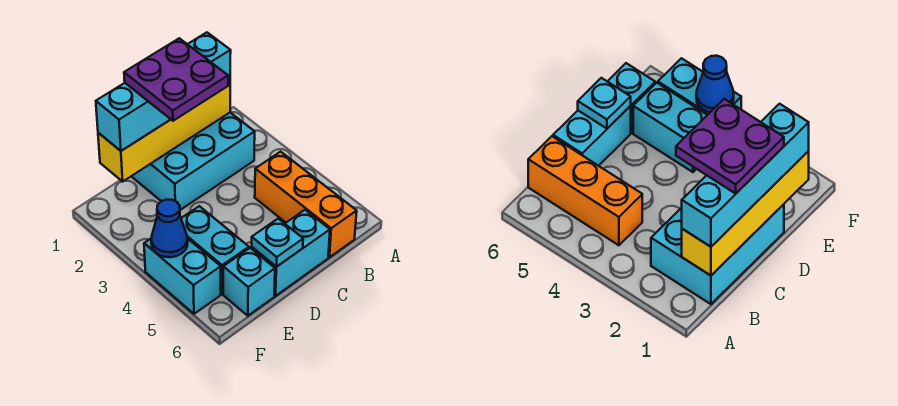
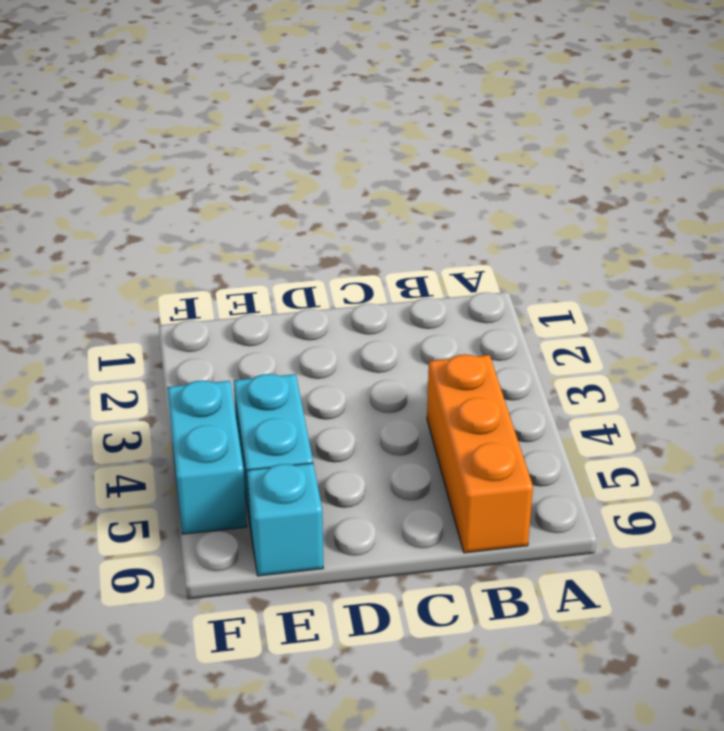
none -> cyan 2x3 brick [131,113,255,210]
none -> cyan 1x2 brick [251,210,330,296]

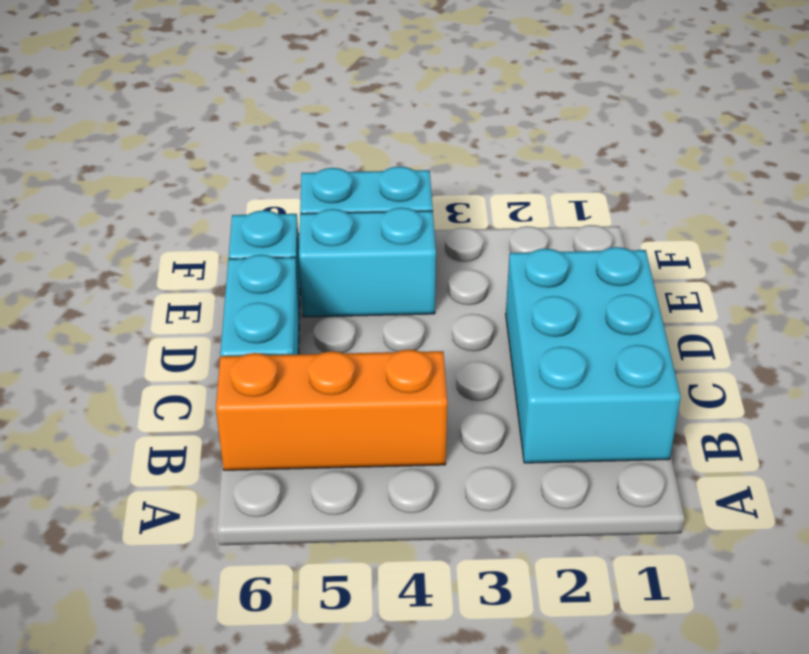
none -> yellow 1x4 brick [98,82,230,182]
none -> cyan 1x1 plate [252,219,303,267]

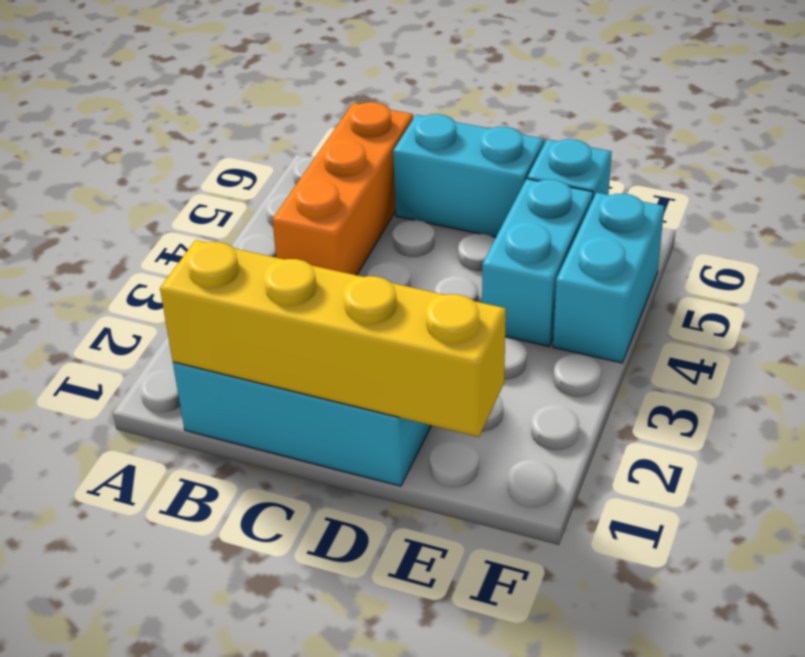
none -> cyan 1x1 plate [252,219,303,267]
none -> blue 1x1 cone [151,200,188,257]

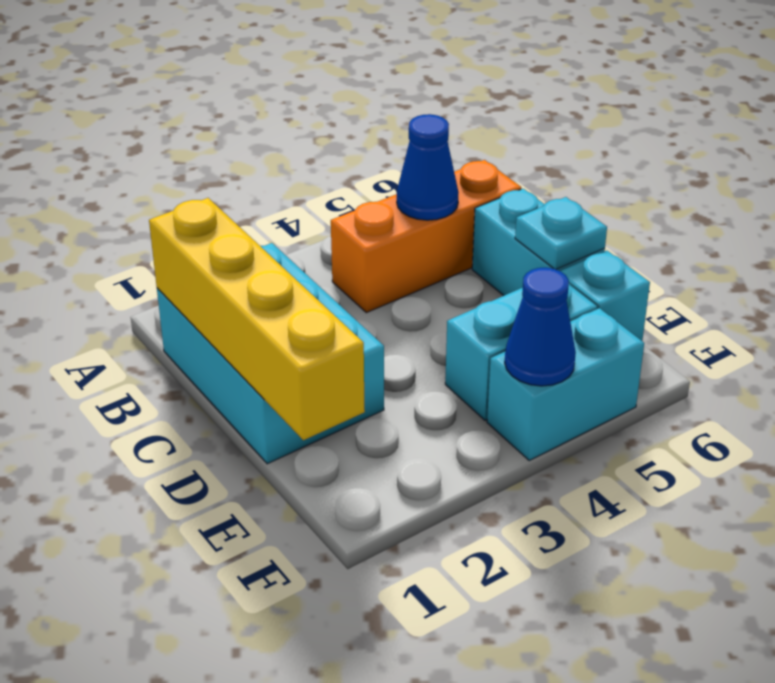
blue 1x1 cone [397,114,459,220] -> none
none -> cyan 1x4 brick [96,32,231,151]
none -> purple 2x2 plate [124,38,228,121]

